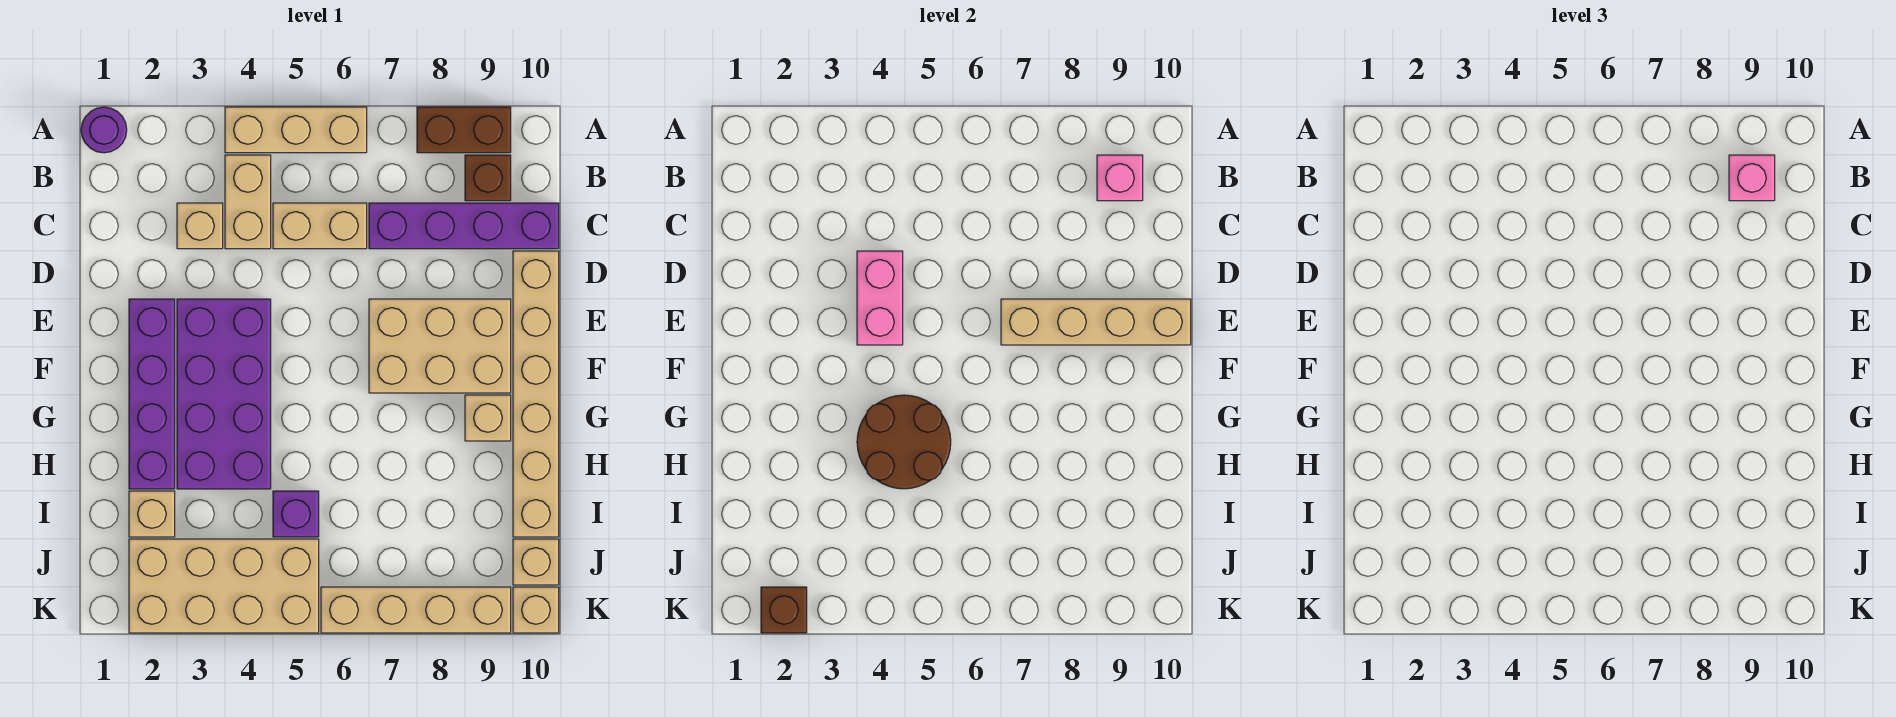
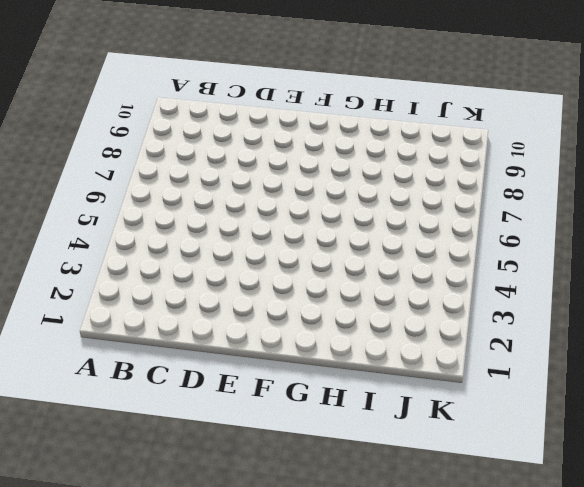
none -> purple 1x1 round brick [81,107,127,153]
none -> tan 1x3 brick [225,107,367,153]
none -> brown 1x2 brick [417,107,511,153]

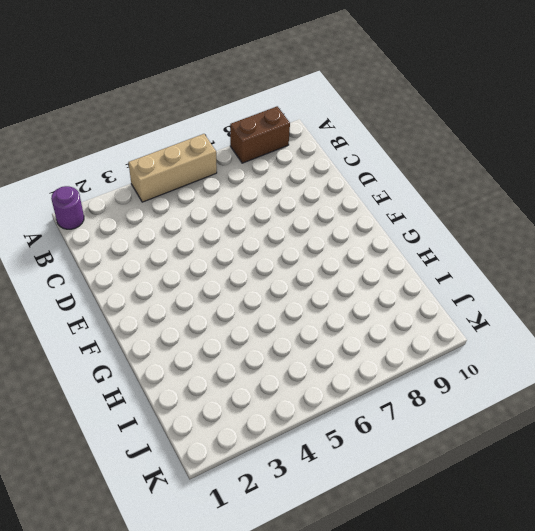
none -> tan 1x2 brick [225,155,271,249]
none -> brown 1x1 brick [465,155,511,201]
none -> tan 1x1 brick [177,203,223,249]

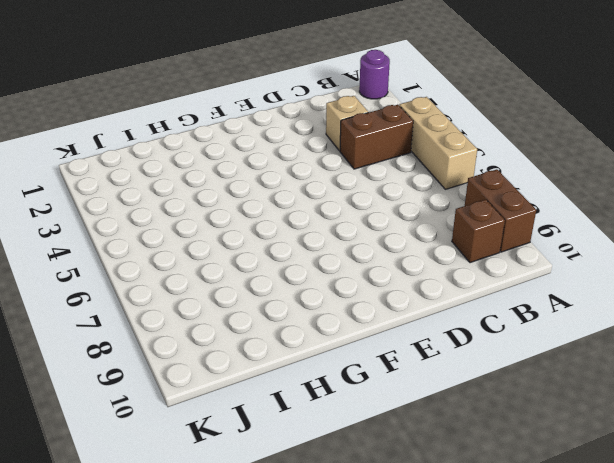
brown 1x2 brick [340,105,413,169] -> tan 1x2 brick [225,155,271,249]
none -> tan 1x2 brick [273,203,367,249]
none -> purple 1x4 brick [369,203,559,249]
none -> tan 1x6 brick [513,251,559,537]

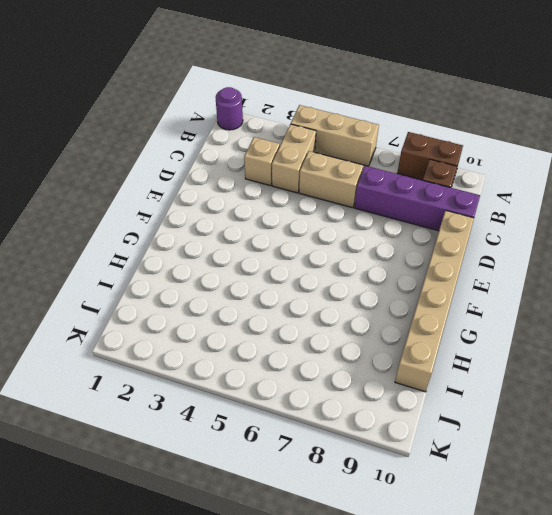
none -> purple 1x4 brick [129,299,175,489]
none -> purple 2x4 brick [177,299,271,489]
none -> tan 2x3 brick [369,299,511,393]

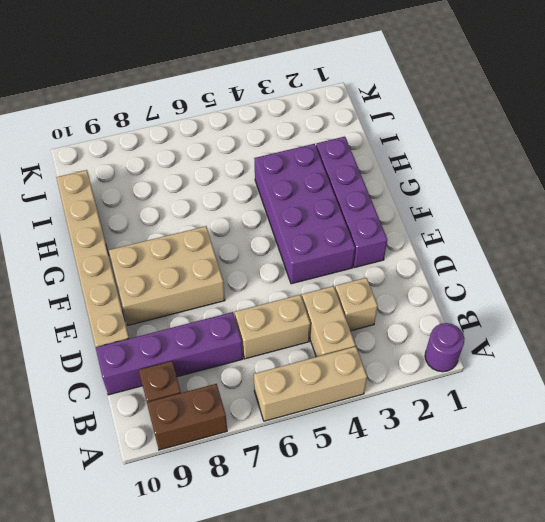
none -> tan 1x1 brick [465,395,511,441]
none -> tan 1x1 brick [129,491,175,537]
none -> purple 1x1 brick [273,491,319,537]

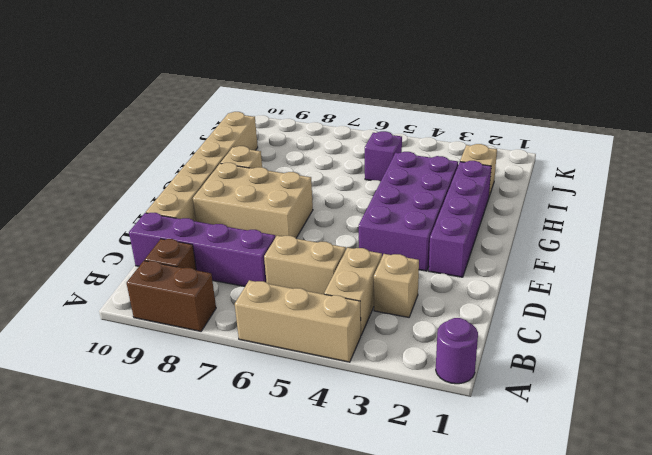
none -> tan 2x4 brick [129,539,319,633]
none -> tan 1x1 brick [513,539,559,585]
none -> tan 1x4 brick [321,587,511,633]

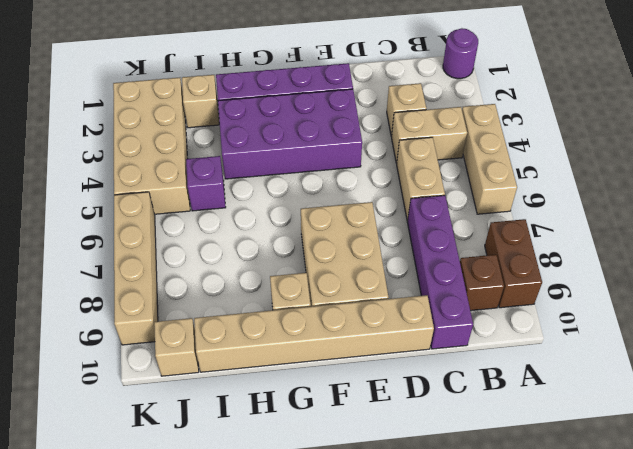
none -> tan 1x1 brick [513,587,559,633]
none -> pink 1x1 brick [1097,155,1143,201]
none -> pink 1x2 brick [857,251,903,345]

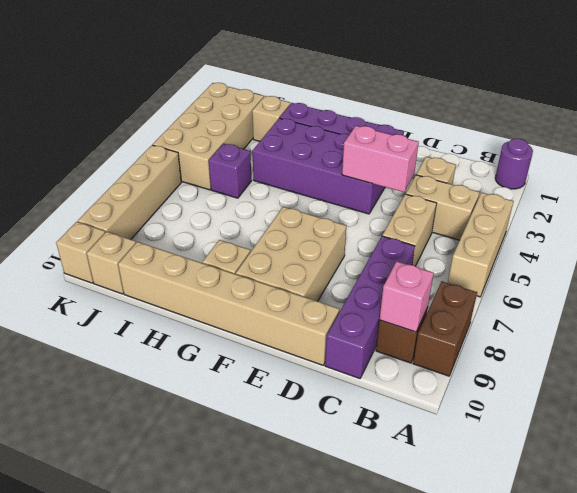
none -> tan 1x4 brick [1001,299,1191,345]
none -> brown 2x2 round brick [857,395,951,489]
none -> brown 1x1 brick [761,587,807,633]

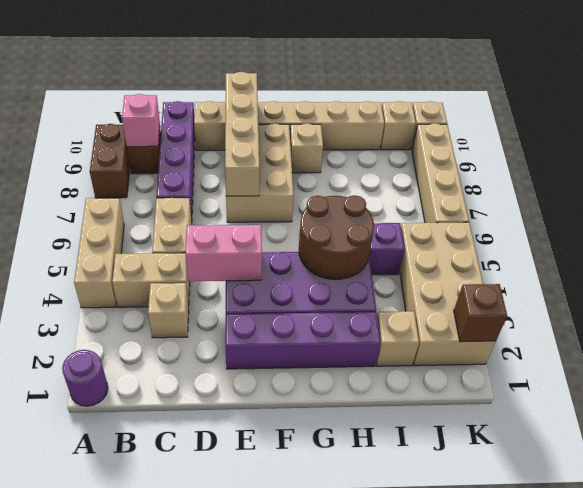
none -> pink 1x1 brick [1729,155,1775,201]

